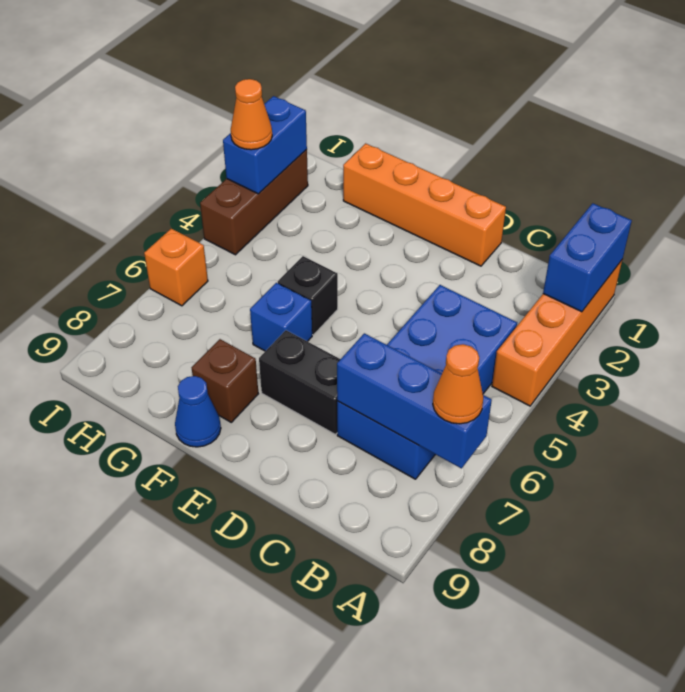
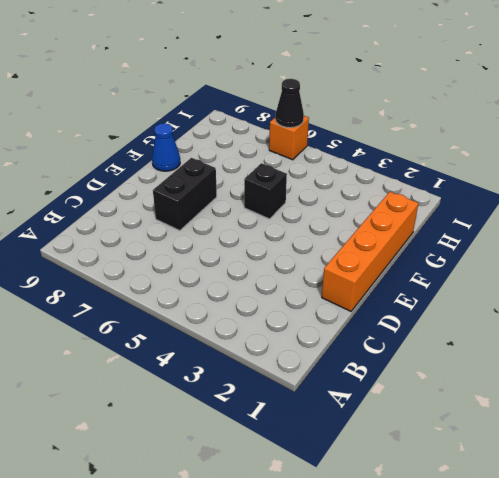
black 1x1 cone [275,79,304,128] -> none
none -> orange 1x4 brick [492,260,622,406]
none -> blue 2x4 brick [337,285,517,479]
none -> blue 1x1 brick [250,283,312,351]

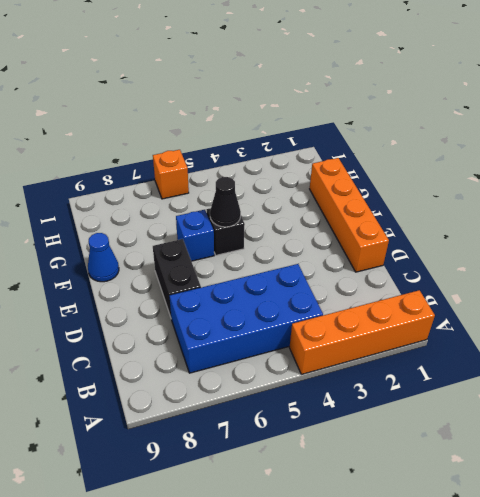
black 1x1 cone [210,177,241,227] -> none
none -> brown 1x1 brick [192,339,258,422]
none -> brown 1x3 brick [200,149,308,255]
none -> blue 1x2 brick [543,203,632,312]

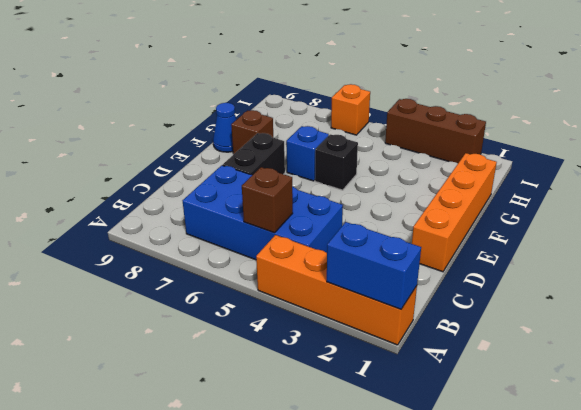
brown 1x1 brick [242,167,293,233] -> none
none -> blue 1x3 brick [337,333,492,468]
none -> blue 1x2 brick [223,96,307,194]
none -> orange 1x1 cone [433,344,483,424]

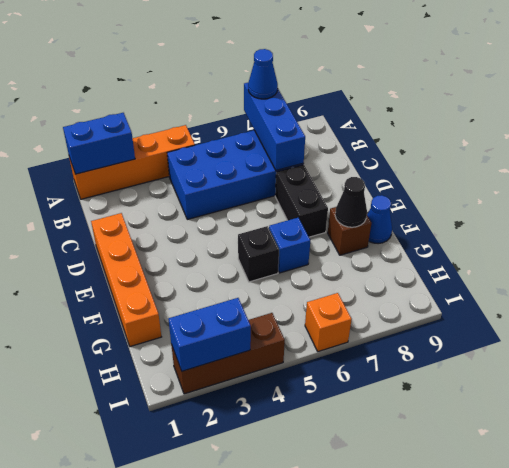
blue 1x1 cone [248,49,278,99] -> orange 1x1 cone [433,344,483,424]
black 1x1 cone [335,177,367,227] -> none
none -> orange 1x1 cone [231,79,272,150]

